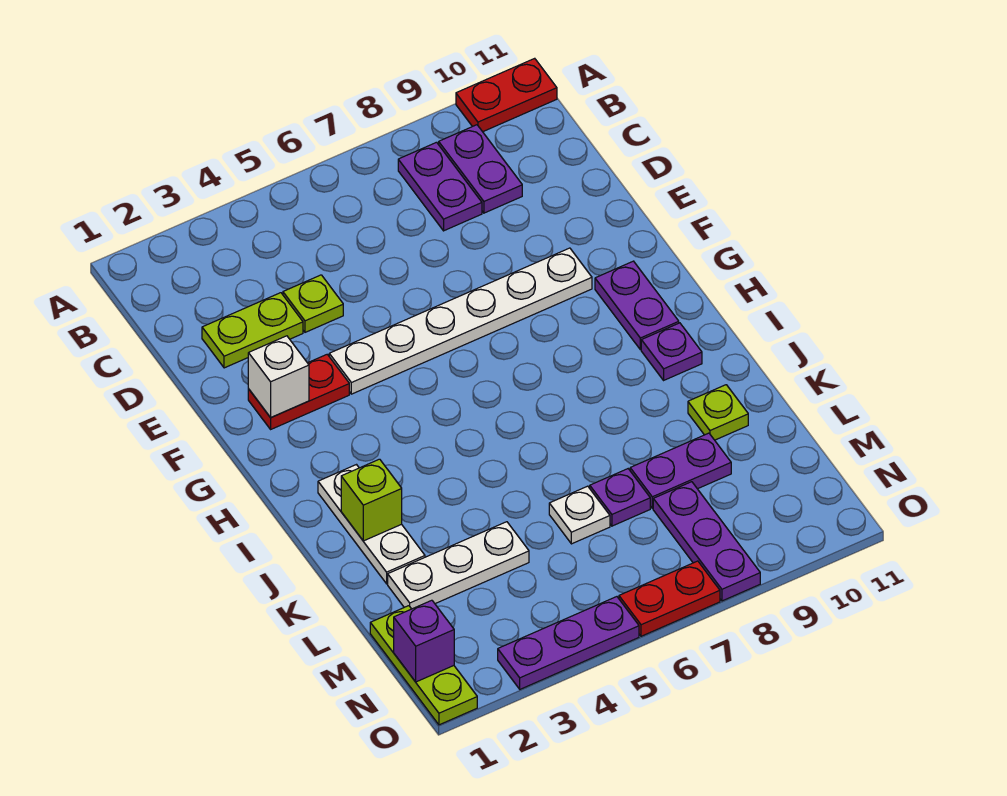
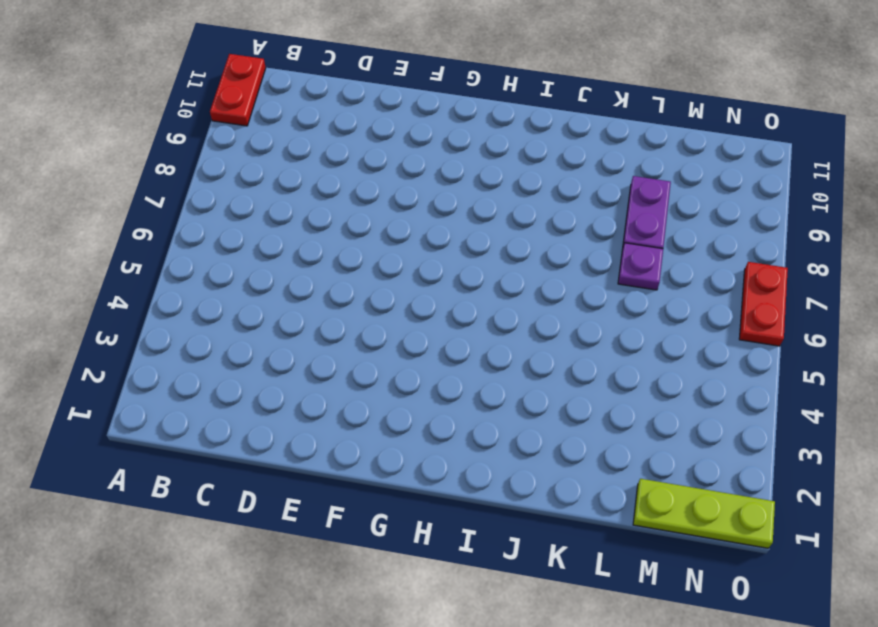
none -> purple 1x2 plate [398,142,482,231]
none -> purple 1x2 plate [439,125,522,213]
none -> lime 1x2 plate [202,293,303,368]

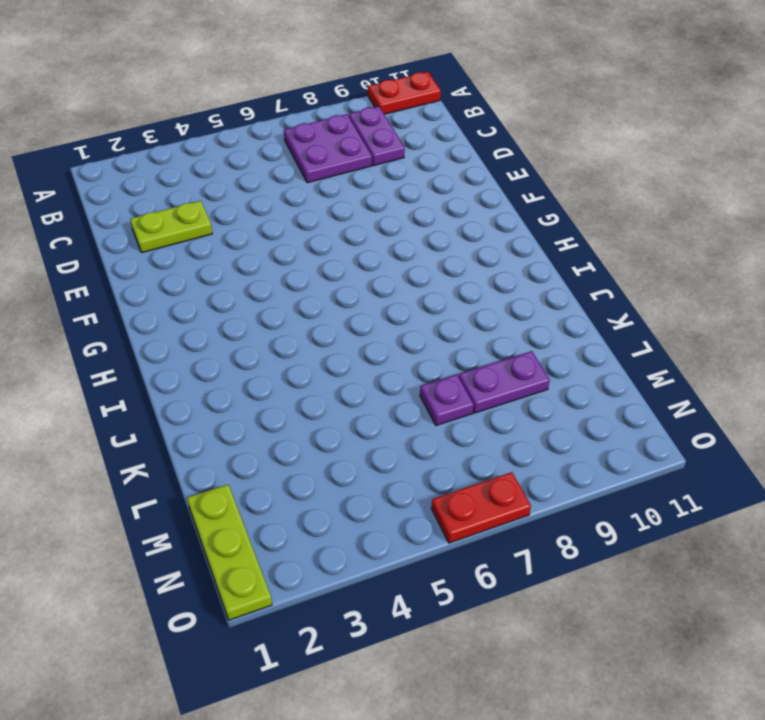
purple 2x2 plate [284,114,372,183] -> purple 1x2 plate [398,142,482,231]
none -> lime 1x1 plate [283,275,343,332]
none -> red 1x2 plate [248,354,349,429]
none -> white 1x6 plate [329,248,592,394]

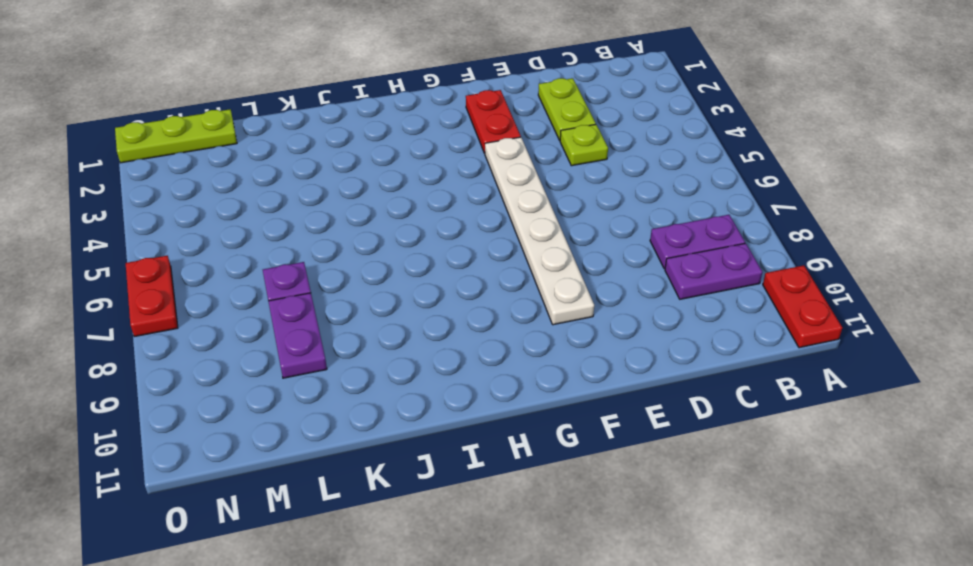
none -> purple 1x2 plate [595,261,679,350]
none -> white 1x3 plate [318,465,425,584]
none -> purple 1x1 plate [641,323,702,380]

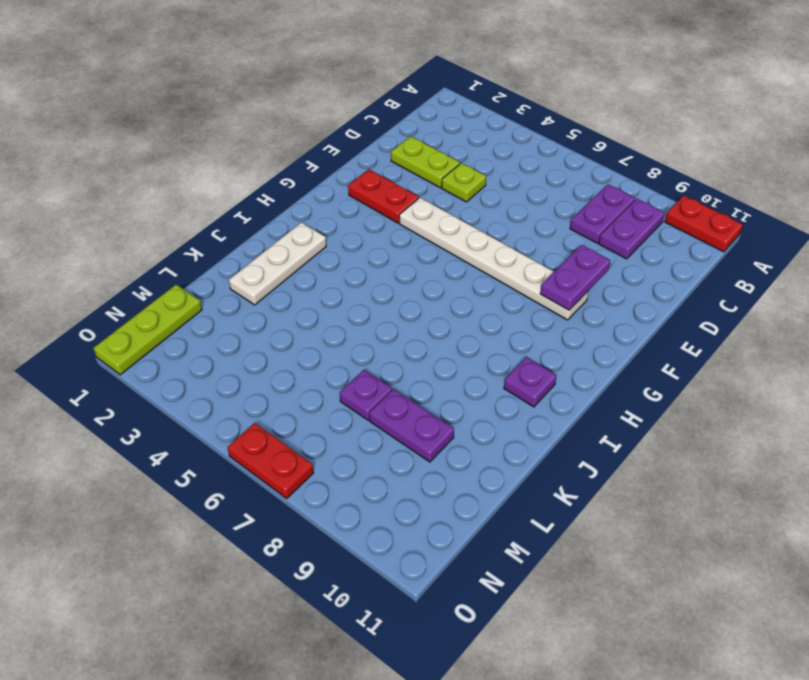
purple 1x2 plate [540,245,610,310] -> purple 1x2 plate moved to [595,261,679,350]
none -> lime 1x1 plate [688,385,748,440]
none -> white 1x3 plate [388,522,529,609]
none -> white 1x1 plate [549,486,610,544]

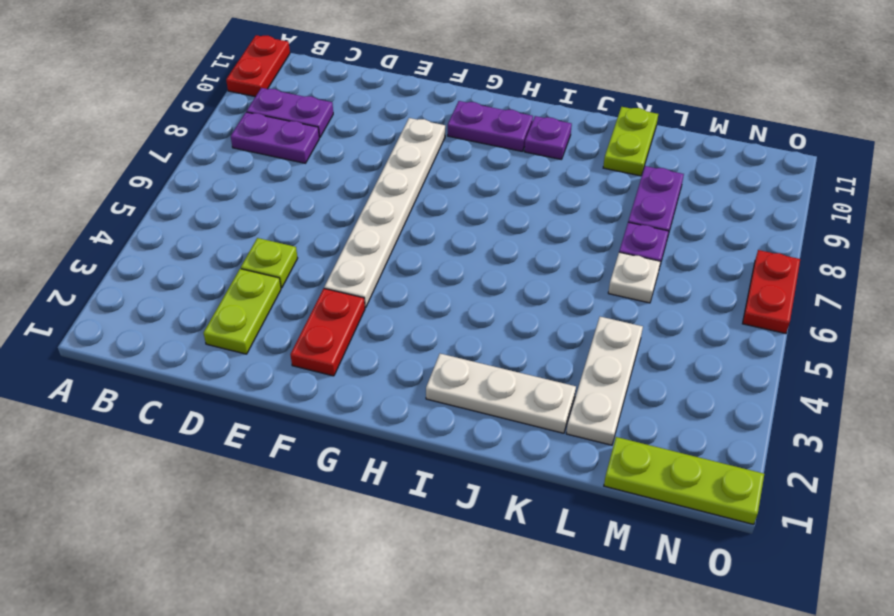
lime 1x2 plate [603,107,658,176] -> lime 1x1 plate [688,385,748,440]
none -> purple 1x3 plate [653,482,760,601]
none -> purple 1x3 plate [498,597,639,689]
none -> white 1x1 brick [248,336,309,418]

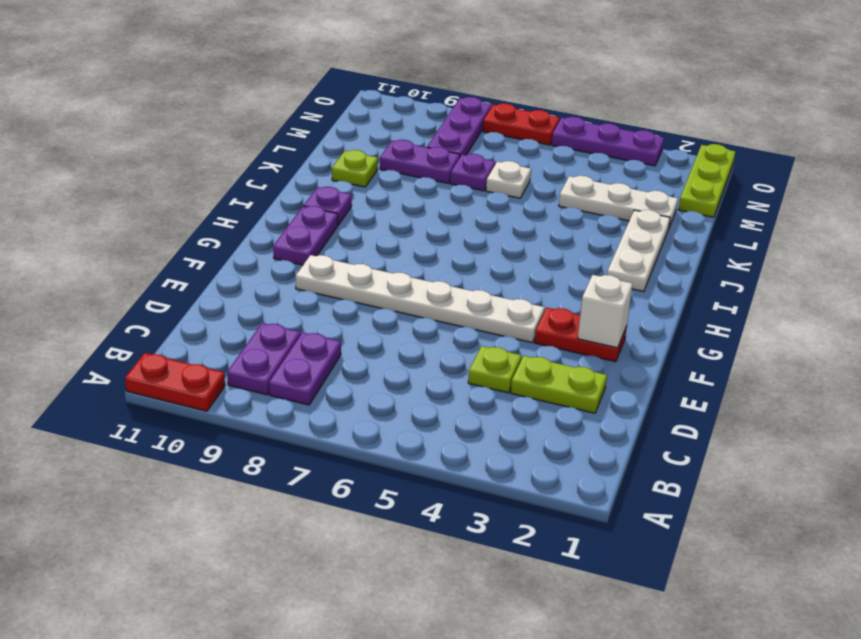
none -> lime 1x1 brick [341,459,402,541]
none -> purple 1x1 brick [394,600,454,682]

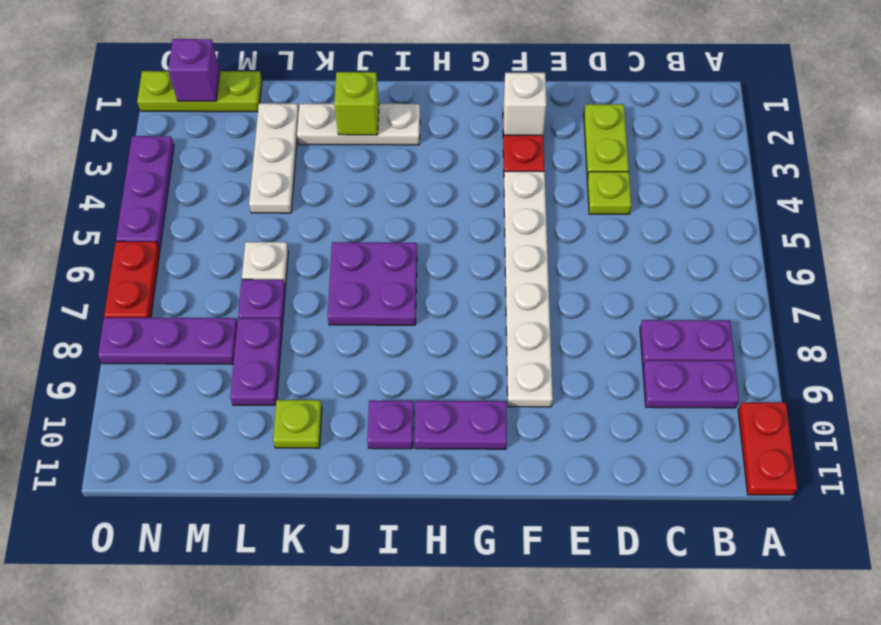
purple 2x2 plate [328,242,417,325] -> none

